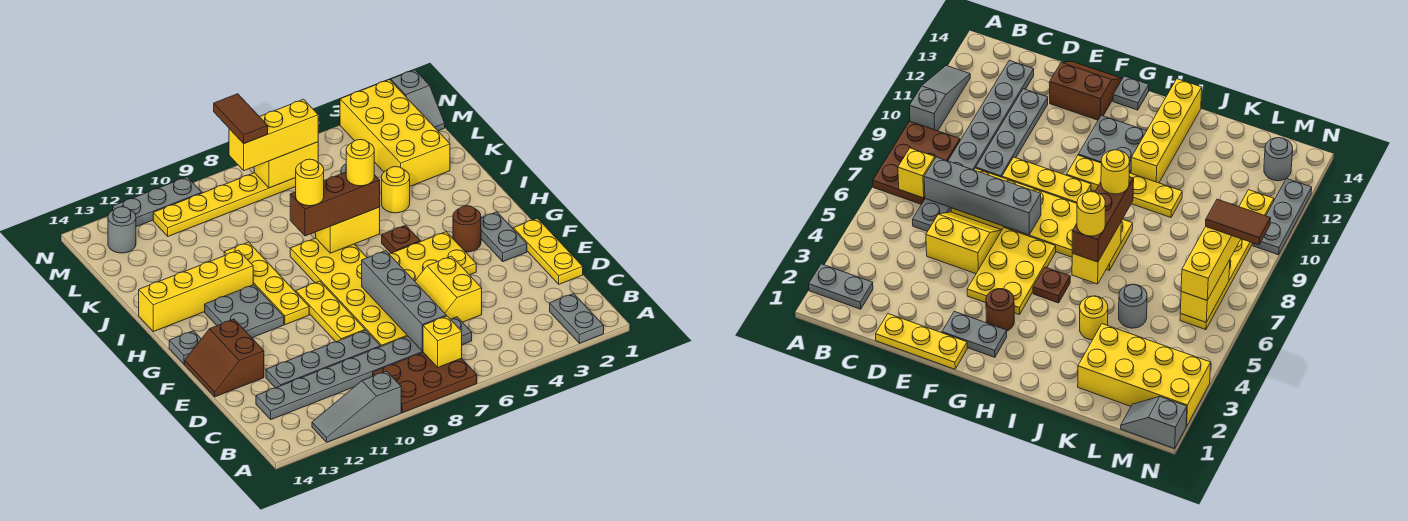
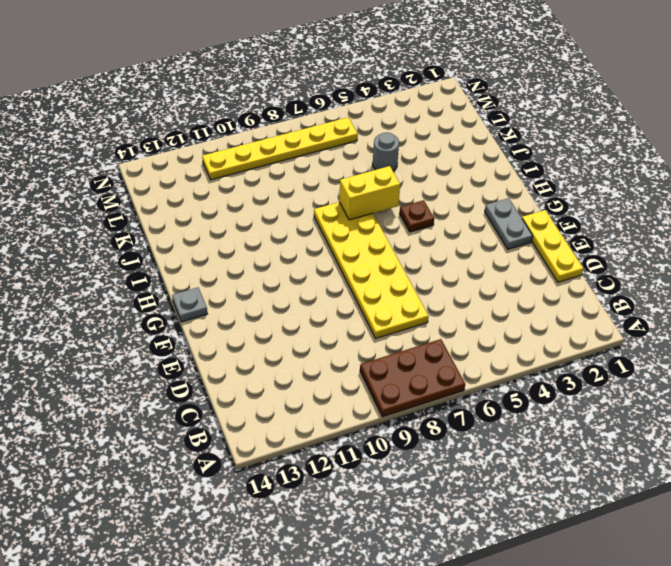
none -> grey 1x2 plate [550,294,604,343]
none -> grey 1x3 slope [312,371,401,442]
none -> grey 1x8 plate [256,317,472,419]
none -> yellow 2x2 slope [415,256,482,322]

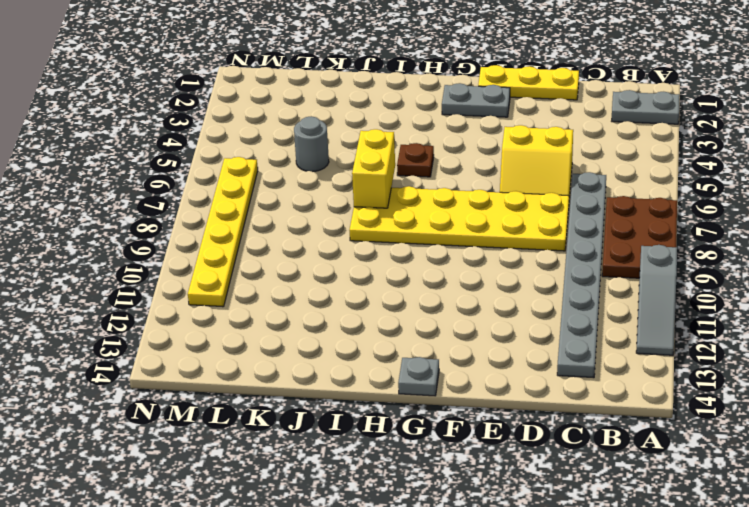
none -> grey 1x4 plate [266,330,381,388]
none -> yellow 1x3 plate [296,281,365,342]
none -> brown 2x2 slope [185,319,264,397]
none -> yellow 2x3 plate [389,232,476,281]

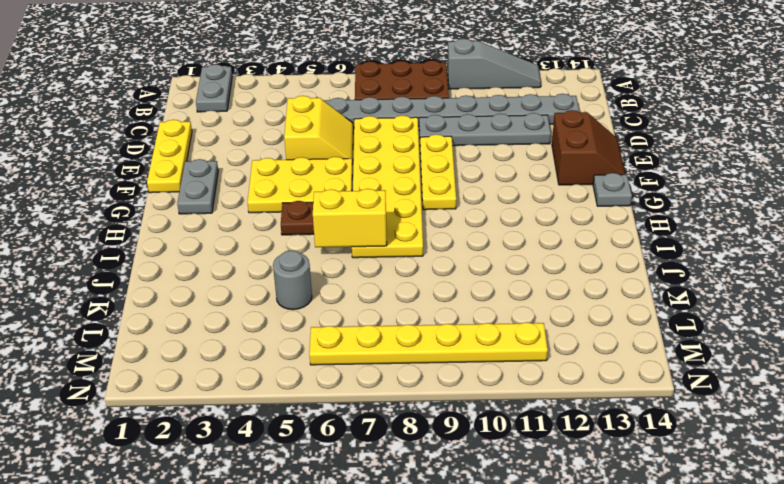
none -> brown 1x1 round brick [453,206,481,252]
none -> yellow 1x4 plate [224,242,309,325]
none -> grey 2x2 plate [205,285,284,338]
none -> yellow 1x4 brick [139,250,253,332]

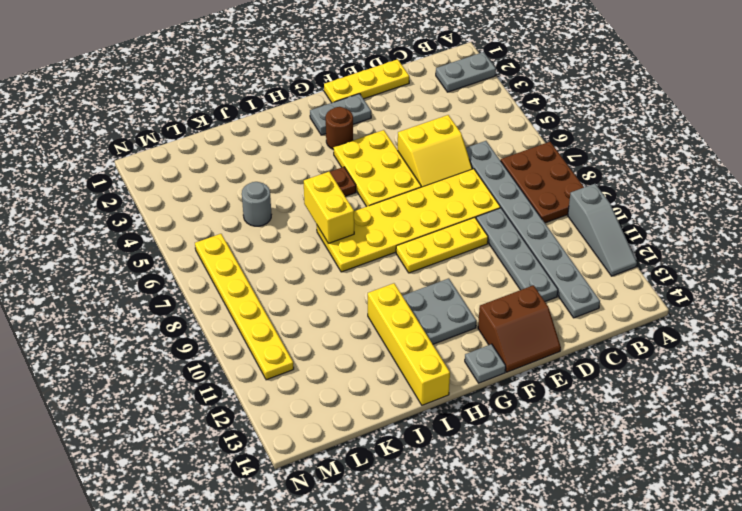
none -> yellow 1x4 plate [224,242,309,325]
none -> yellow 1x1 round brick [382,167,410,213]
none -> yellow 2x4 brick [340,80,450,186]
none -> grey 1x2 slope [391,70,445,131]

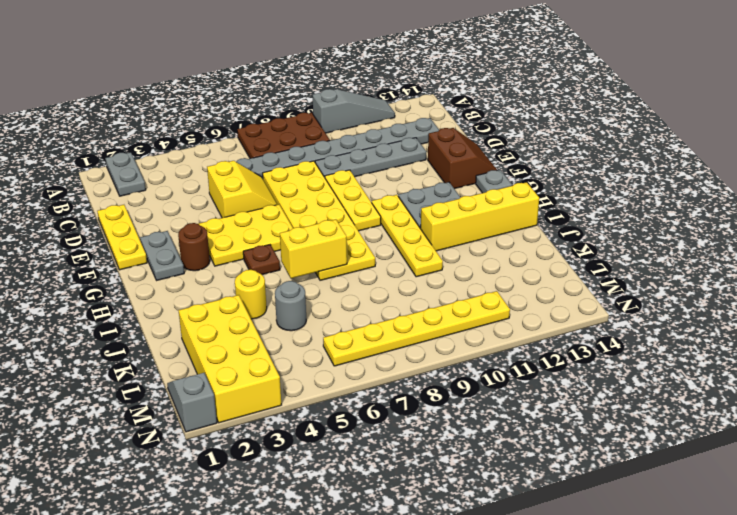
none -> grey 1x1 round brick [108,207,136,253]
none -> grey 1x3 plate [113,177,202,227]
none -> yellow 1x1 brick [423,316,462,367]
none -> grey 1x4 brick [362,251,446,351]

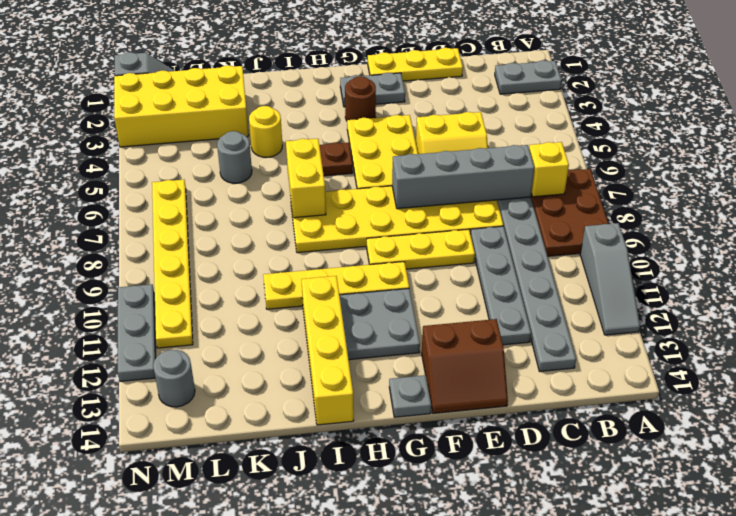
none -> yellow 1x2 brick [254,142,318,188]
none -> brown 1x3 brick [290,172,380,236]
none -> yellow 1x3 brick [229,99,318,171]
none -> yellow 1x1 round brick [346,139,374,186]

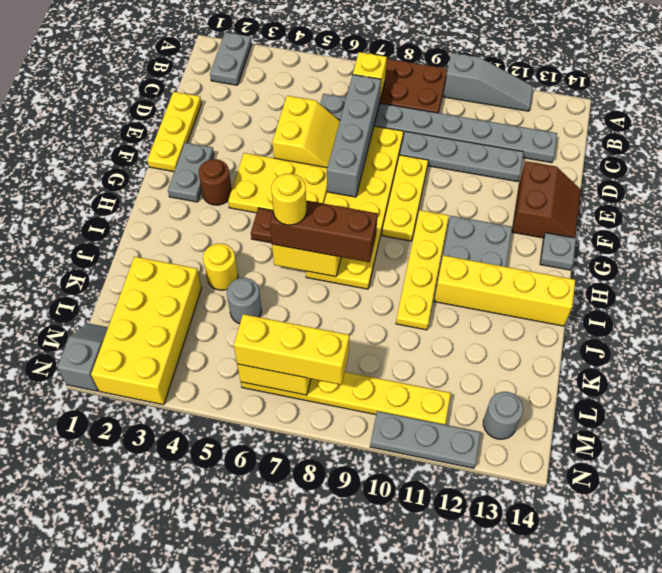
none -> yellow 1x1 round brick [296,159,324,206]
none -> brown 1x2 tile [214,94,268,144]

